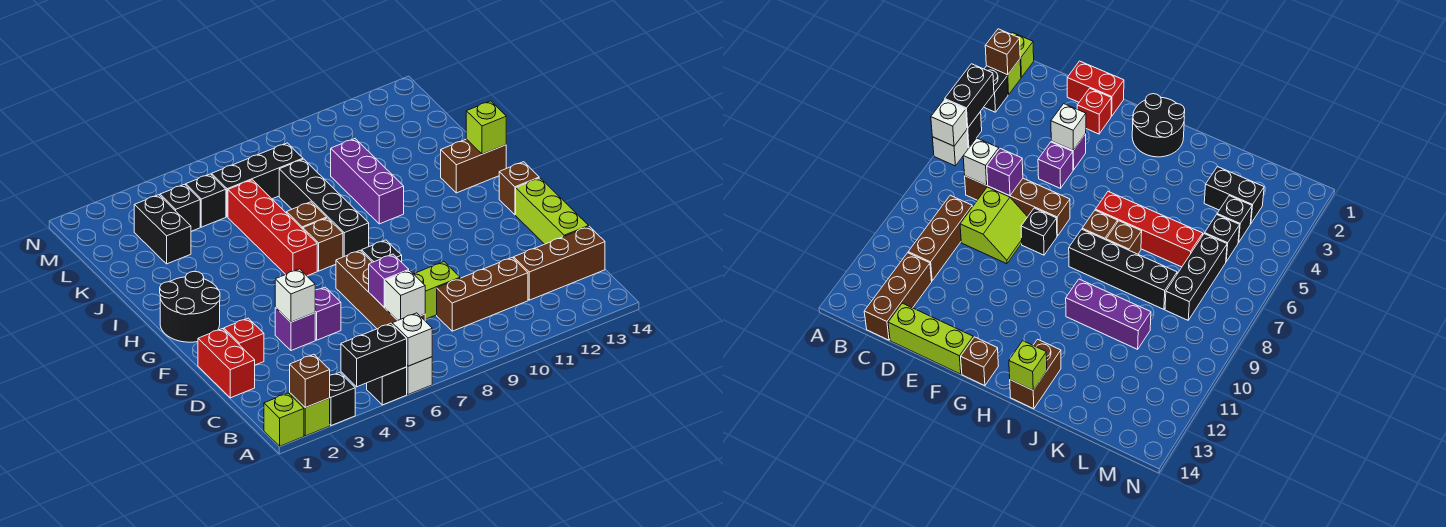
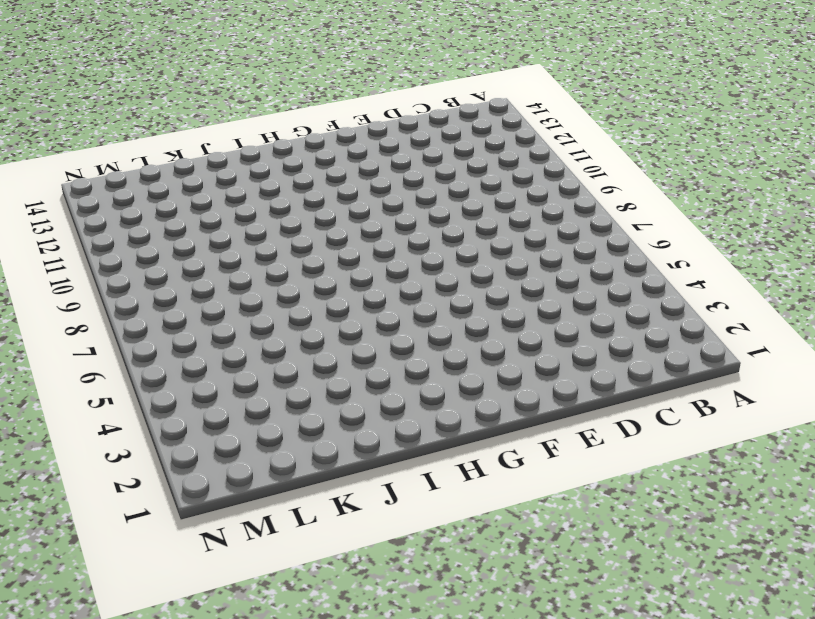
none -> lime 1x1 brick [264,393,304,446]
none -> lime 1x1 brick [290,393,330,436]
none -> black 1x1 brick [330,372,355,426]
none -> black 1x1 brick [367,367,407,405]

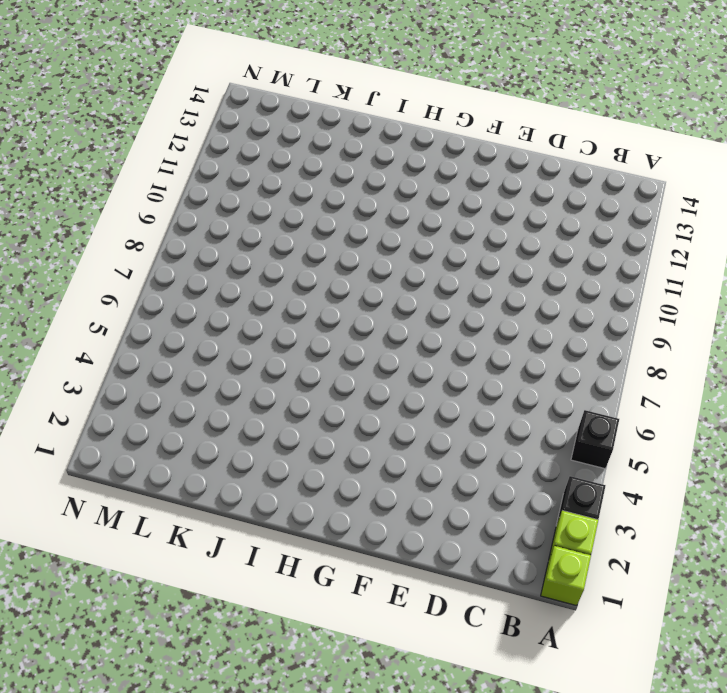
none -> white 1x1 brick [407,357,432,395]
none -> brown 1x4 brick [336,250,425,329]
none -> brown 1x3 brick [437,257,528,331]
none -> brown 1x3 brick [514,226,605,300]

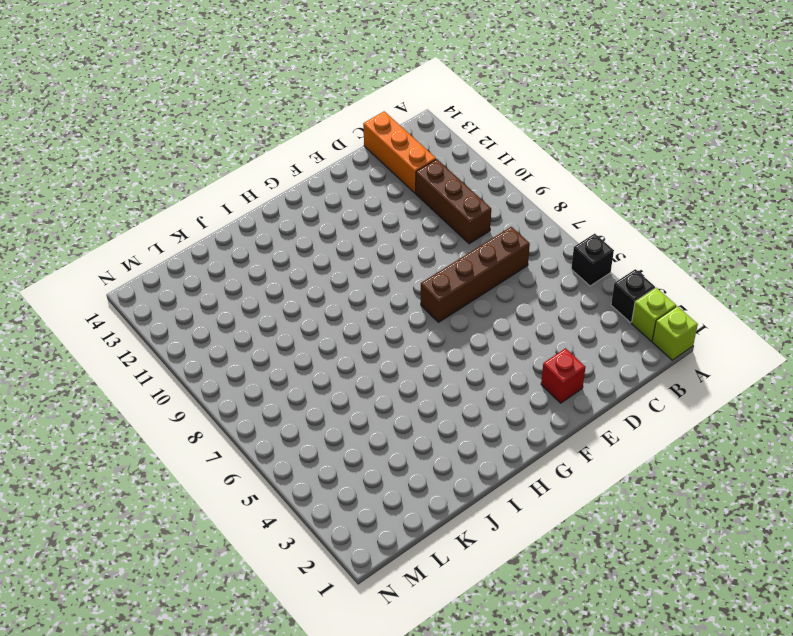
orange 1x3 brick [363,111,436,193] -> brown 1x3 brick [514,226,605,300]
none -> white 1x1 brick [407,357,432,395]
none -> red 1x2 brick [198,329,255,398]
none -> lime 2x2 slope [414,262,460,319]
none -> lime 1x3 brick [516,178,589,244]

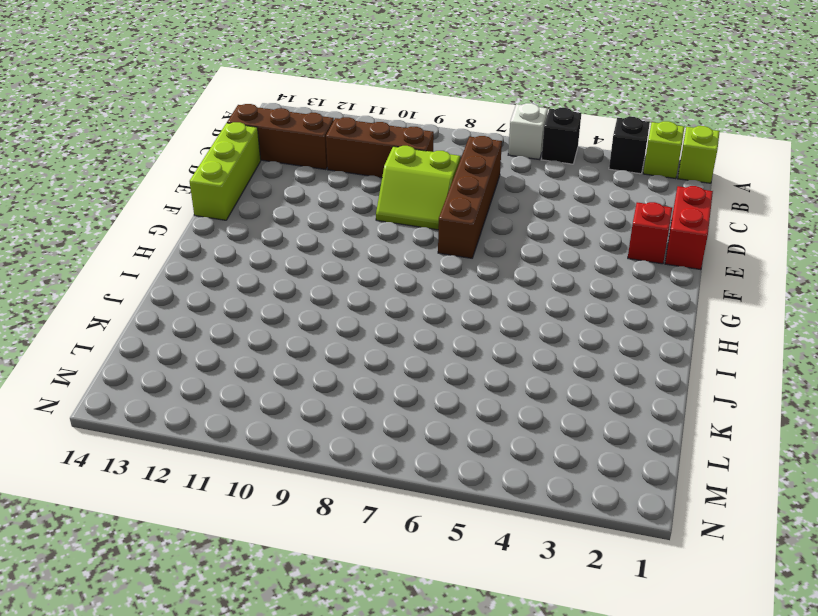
none -> purple 1x1 brick [275,308,315,351]
none -> purple 1x1 brick [315,287,341,340]
none -> black 1x1 brick [362,240,402,262]
none -> black 2x2 round brick [160,271,220,342]

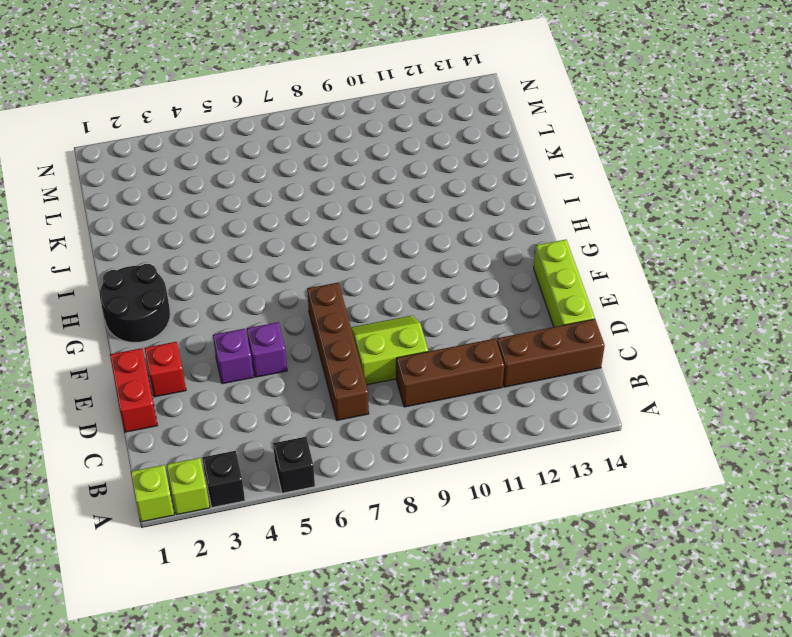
none -> white 1x1 brick [407,357,432,395]
none -> black 1x1 brick [362,240,402,262]
none -> brown 1x1 brick [499,162,539,215]
none -> red 1x4 brick [228,180,317,276]

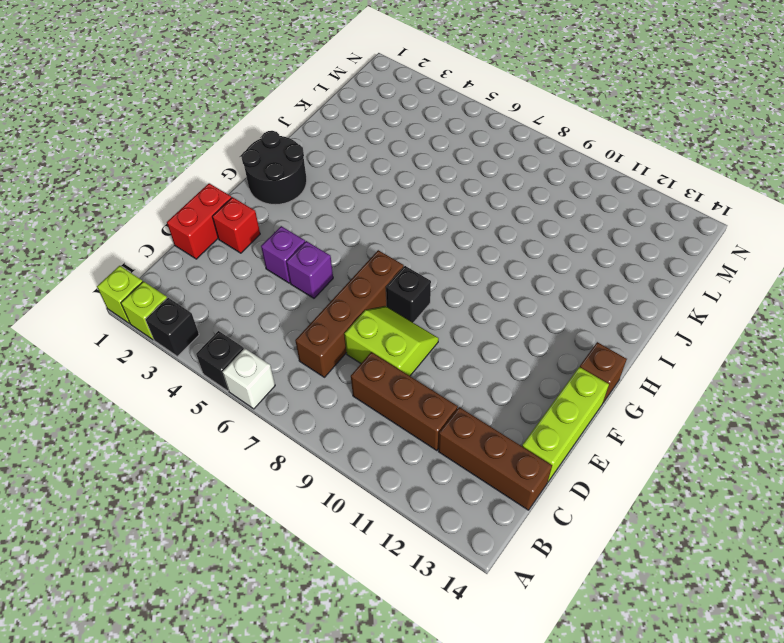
none -> red 1x4 brick [228,180,317,276]
none -> brown 1x1 brick [303,218,343,271]
none -> black 1x4 brick [279,159,369,257]
none -> brown 1x1 brick [287,202,327,229]

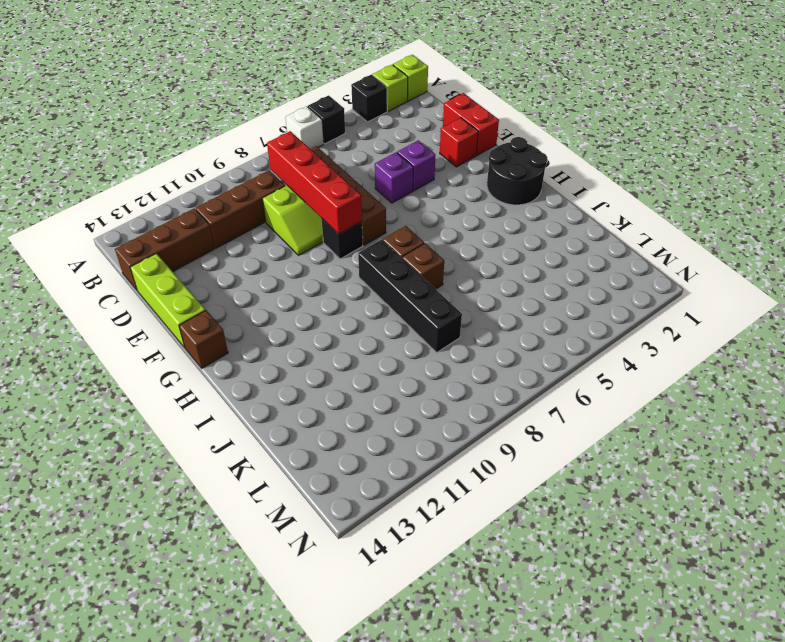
red 1x4 brick [267,131,362,234] -> red 1x4 brick moved to [228,180,317,276]
none -> purple 1x3 brick [331,139,404,224]
none -> brown 1x2 brick [441,139,506,193]
none -> black 1x2 brick [134,195,191,264]
none -> black 1x1 brick [160,184,200,231]

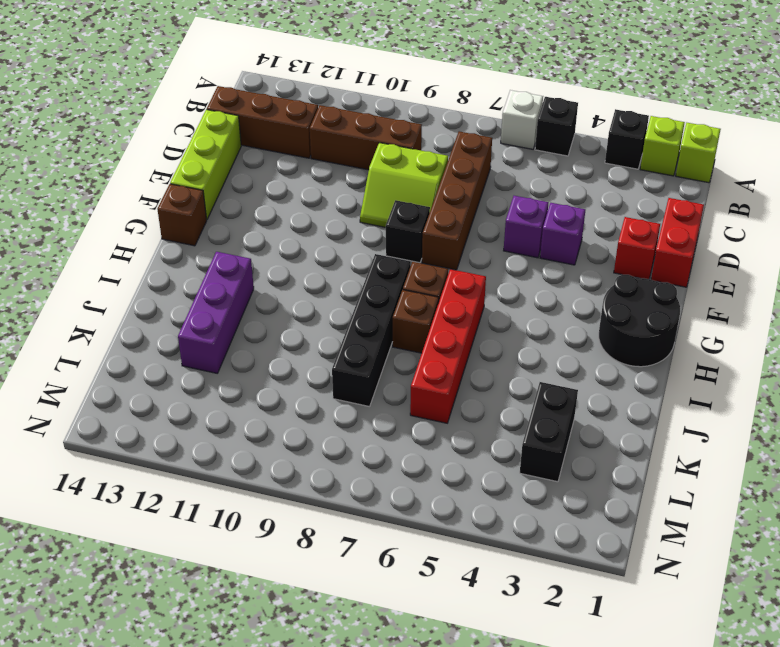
purple 1x3 brick [178,252,254,373] -> purple 1x3 brick moved to [331,139,404,224]
none -> brown 1x2 brick [441,139,506,193]
none -> black 1x1 brick [160,184,200,231]
none -> black 1x1 brick [186,174,226,227]
none -> black 1x3 brick [212,143,303,217]

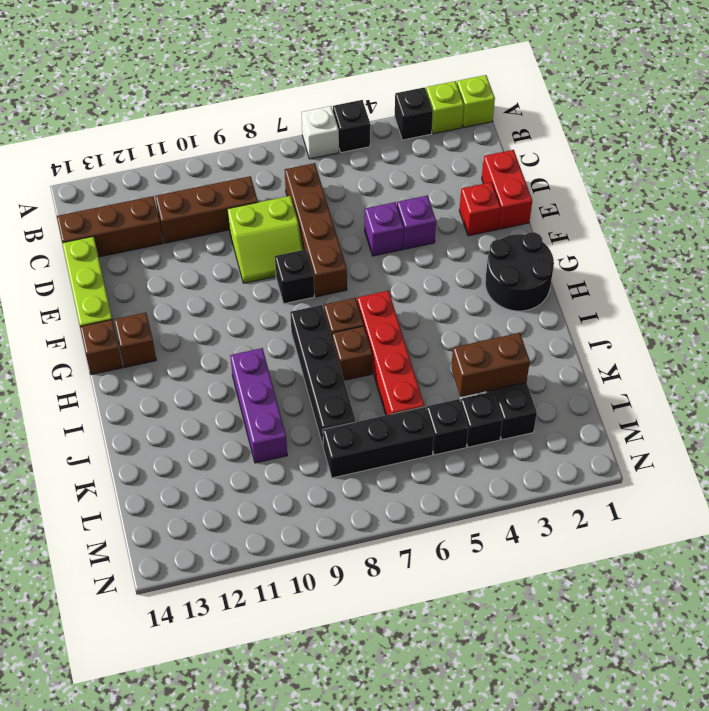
brown 1x1 brick [114,313,156,367] -> brown 1x1 brick moved to [290,354,330,408]
brown 1x2 brick [451,333,530,397] -> brown 1x2 brick moved to [441,139,506,193]
none -> black 1x2 brick [341,323,407,387]
none -> white 1x1 brick [392,313,432,366]
none -> white 1x1 brick [385,270,425,321]
none -> purple 1x1 brick [369,254,409,307]

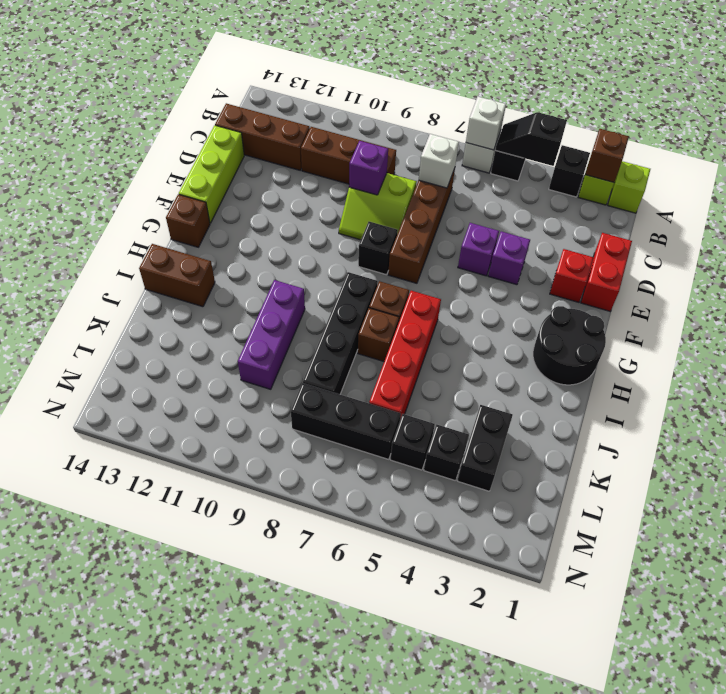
black 1x2 slope [495,112,567,166] -> black 1x2 brick [341,323,407,387]
purple 1x1 brick [349,141,388,195] -> purple 1x1 brick moved to [369,254,409,307]
none -> white 1x1 brick [275,269,315,322]
none -> lime 1x1 brick [466,101,506,154]

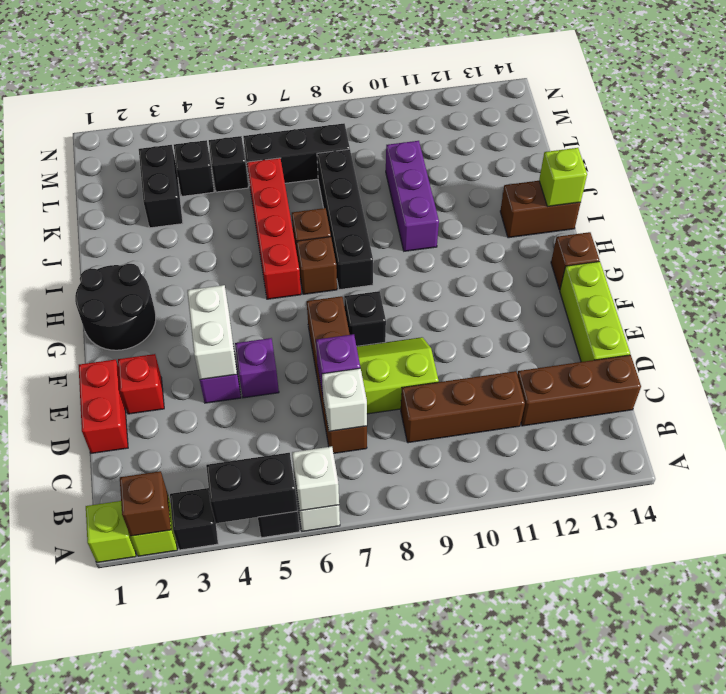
white 1x2 brick [187,285,237,380] -> white 1x1 brick [275,269,315,322]

